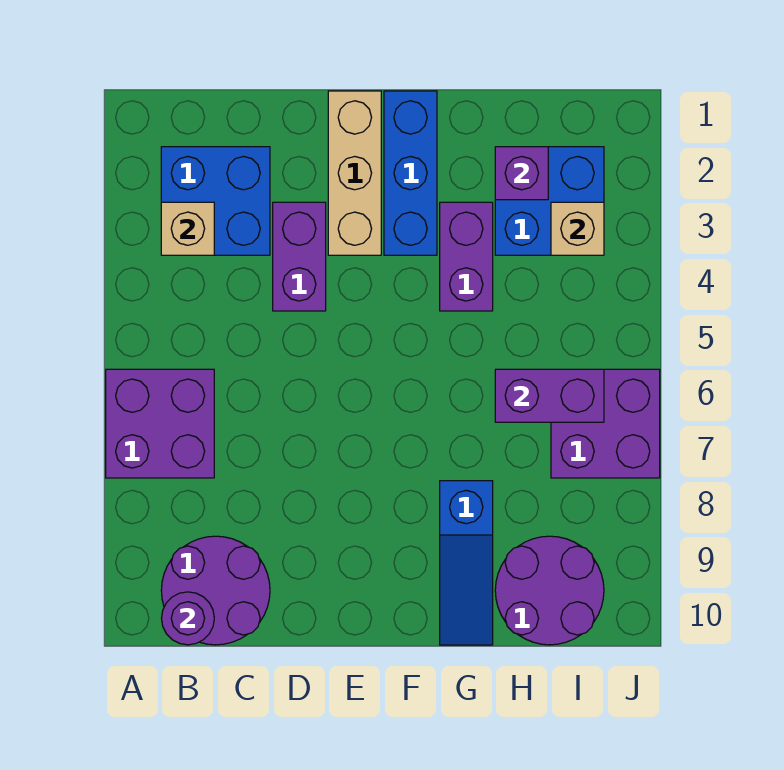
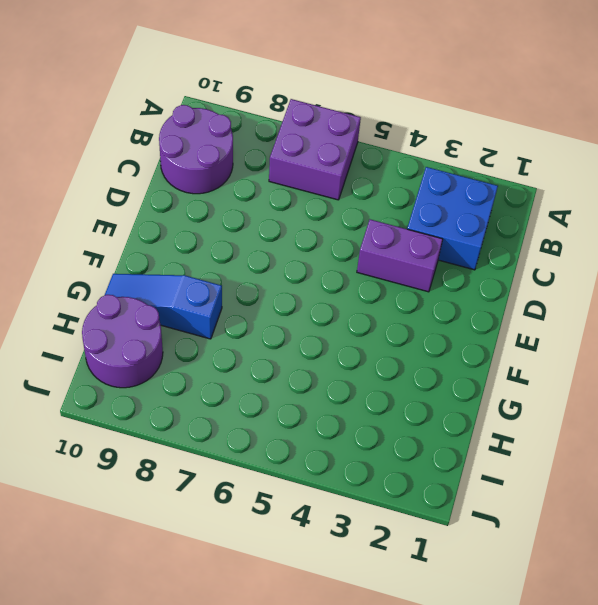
none -> tan 1x3 brick [328,91,381,255]
none -> blue 1x3 brick [384,91,437,255]
none -> purple 1x2 brick [440,202,493,311]

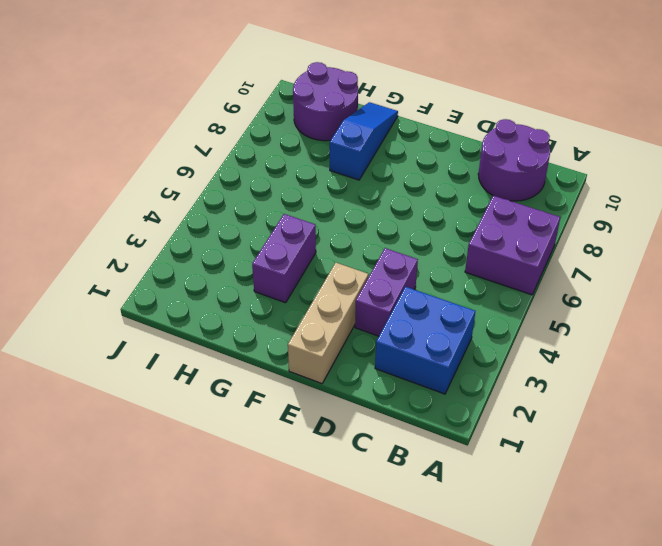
none -> blue 1x3 brick [384,91,437,255]
none -> blue 2x2 brick [495,147,604,255]
none -> purple 2x2 brick [551,369,660,478]

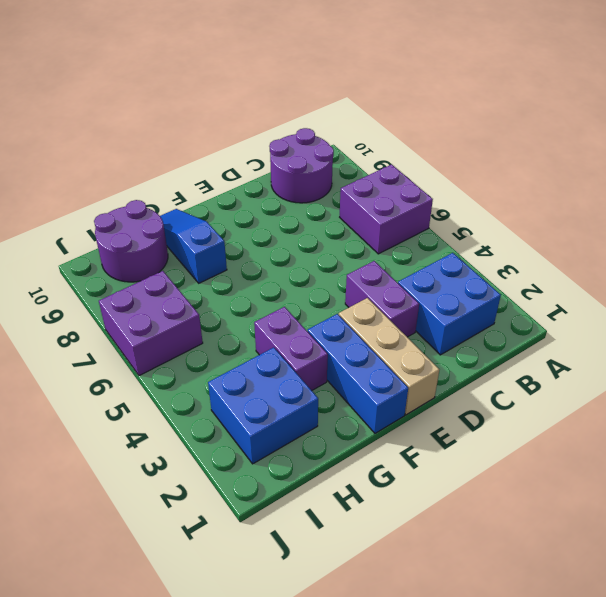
none -> tan 1x1 brick [161,202,214,255]
none -> purple 1x1 round brick [161,592,214,645]
none -> purple 1x1 brick [495,147,548,200]

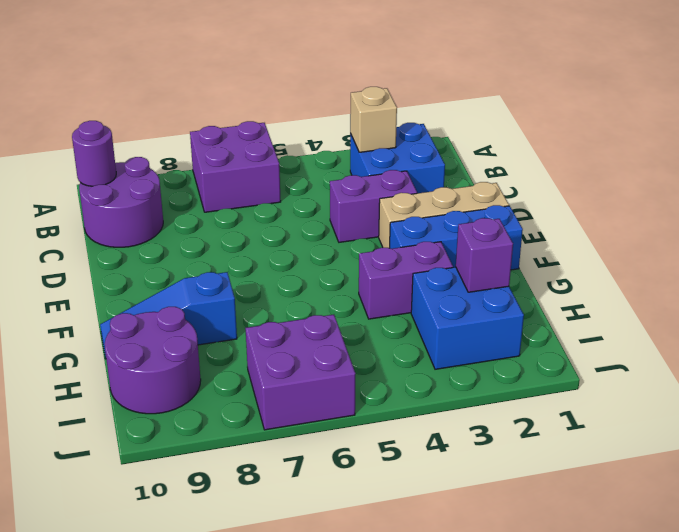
none -> purple 1x2 brick [495,369,604,422]
none -> tan 1x1 brick [551,202,604,255]

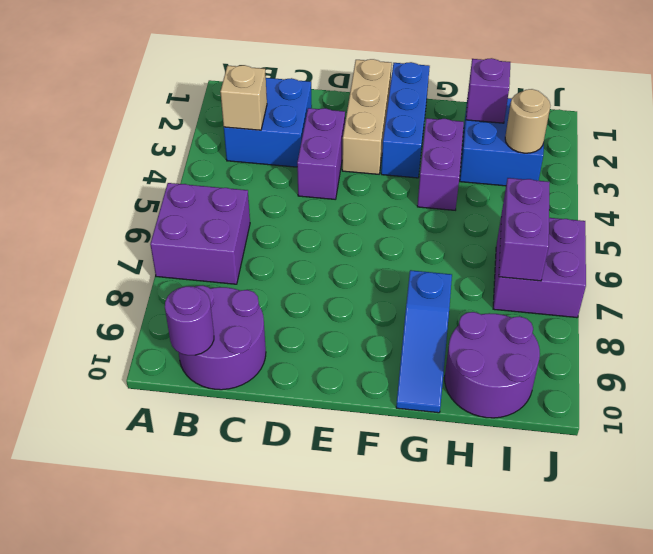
tan 1x1 round brick [505,89,550,153] -> tan 1x1 brick [551,202,604,255]
purple 1x2 brick [499,178,550,281] -> purple 1x2 brick turned to [495,369,604,422]

